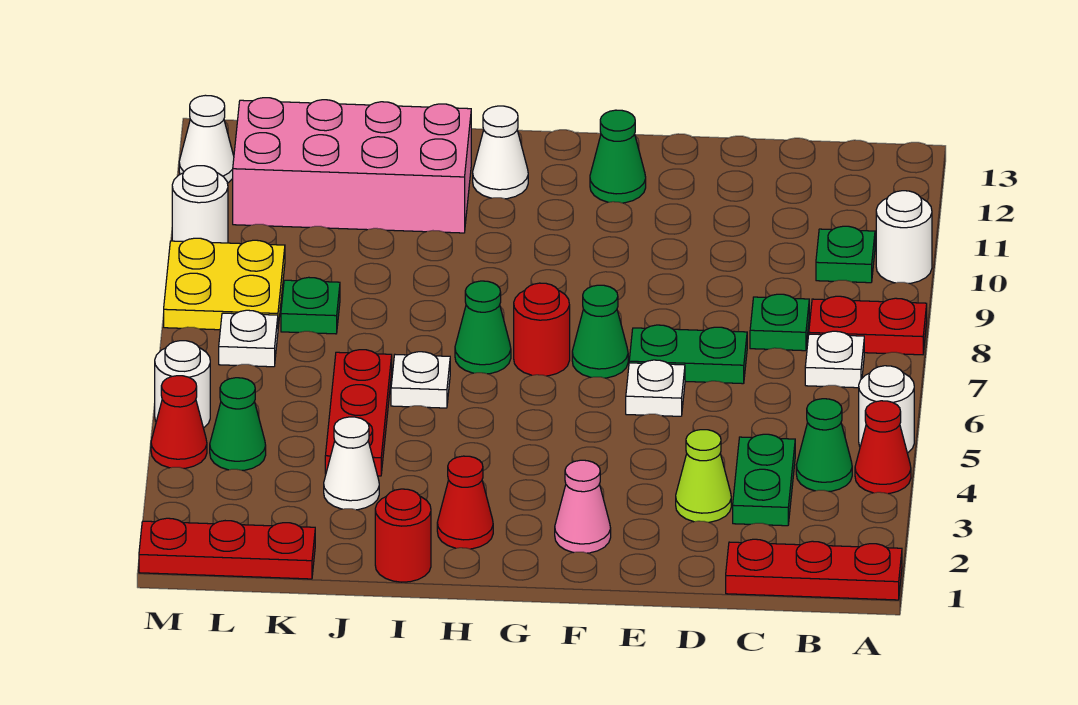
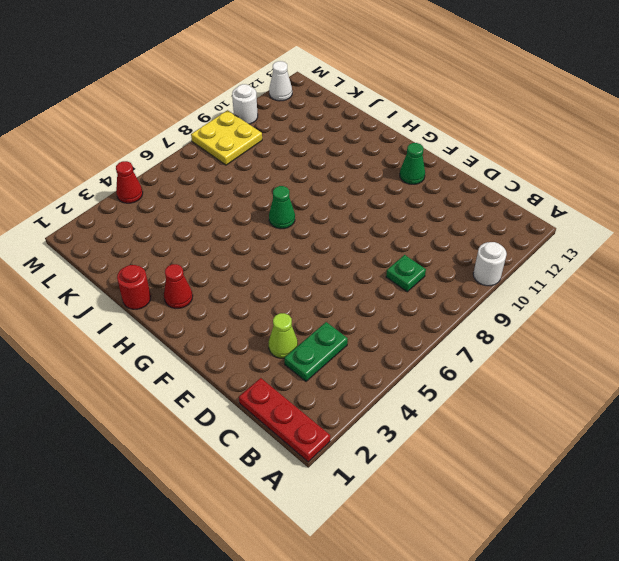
none -> red 1x1 cone [855,401,911,494]
none -> white 1x1 round brick [859,366,914,453]
none -> red 1x2 plate [809,296,927,355]
none -> green 1x1 cone [796,399,852,491]

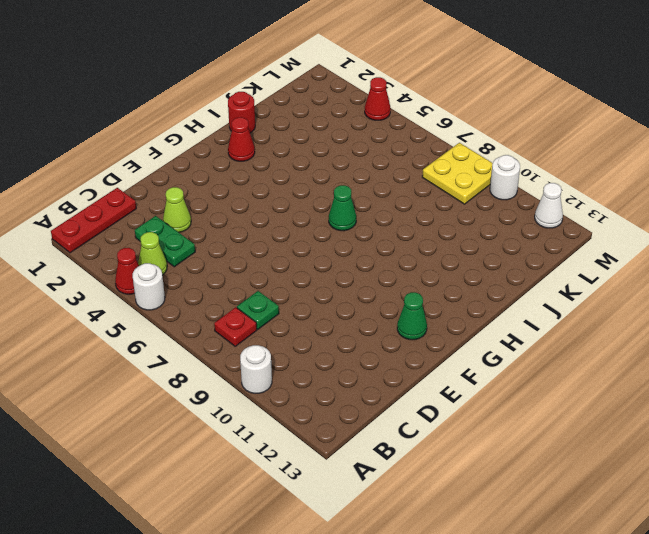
lime 1x1 cone [138,232,167,275] -> green 1x1 cone [796,399,852,491]
red 1x1 plate [214,307,257,346] -> red 1x2 plate [809,296,927,355]
none -> white 1x1 plate [805,331,864,388]
none -> green 1x1 plate [816,226,875,283]
none -> green 1x2 plate [629,325,747,384]
none -> white 1x1 plate [626,360,685,416]

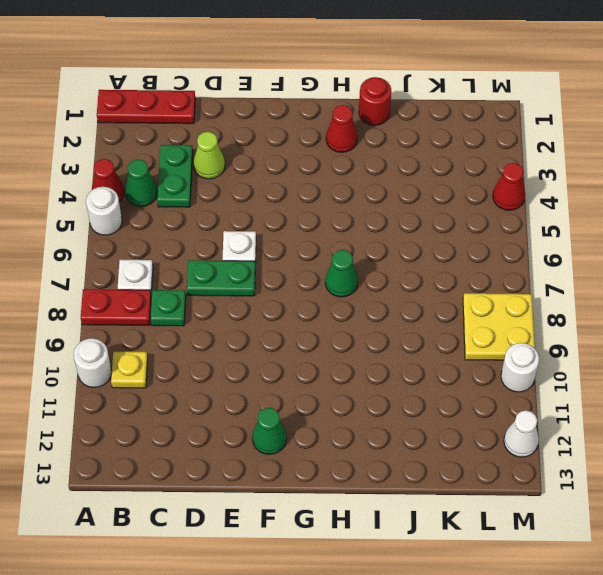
yellow 1x1 plate [111,351,148,388] -> green 1x1 plate [816,226,875,283]
none -> pink 1x1 cone [555,460,611,553]
none -> green 1x1 cone [572,285,628,378]
none -> red 1x1 round brick [514,283,570,376]
none -> white 1x1 cone [473,106,528,199]

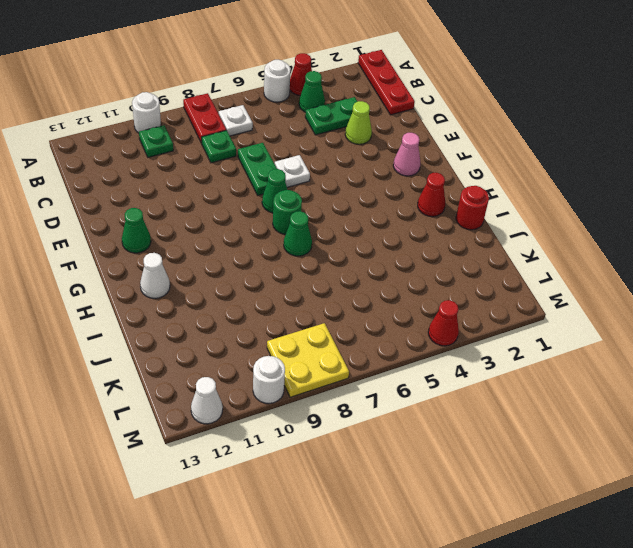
green 1x1 round brick [273,190,302,234] -> red 1x1 round brick [514,283,570,376]
none -> white 1x1 plate [391,352,450,408]
none -> pink 2x4 brick [233,98,471,233]
none -> white 1x1 cone [324,417,379,510]
none -> red 1x3 plate [325,350,392,476]

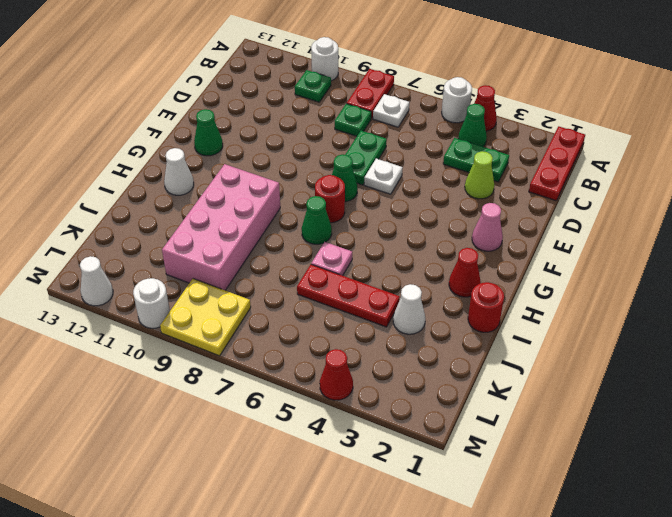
pink 2x4 brick [162,164,280,290] -> pink 2x4 brick moved to [233,98,471,233]
pink 1x1 plate [311,242,352,276] -> white 1x1 plate [391,352,450,408]
none -> red 1x3 plate [139,518,315,579]
none -> green 1x1 plate [281,277,340,334]
none -> green 1x1 cone [210,378,266,470]
none -> white 1x1 plate [219,310,278,367]

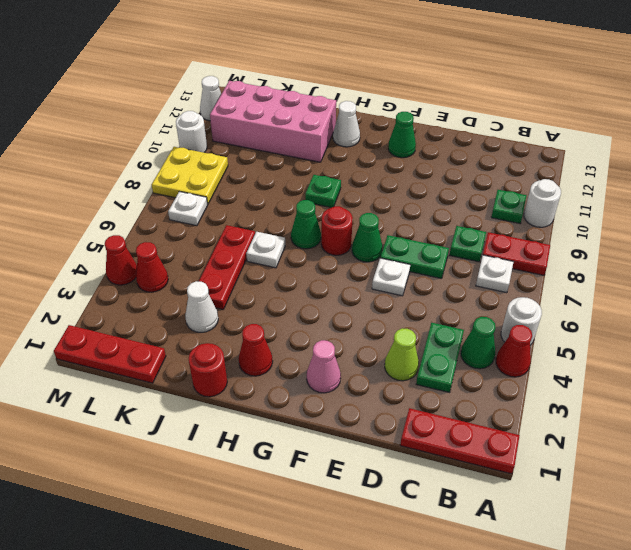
green 1x1 plate [305,175,341,208] -> green 1x1 plate moved to [281,277,340,334]
red 1x1 cone [136,242,168,292] -> green 1x1 cone [210,378,266,470]
none -> white 1x1 round brick [155,341,210,428]

